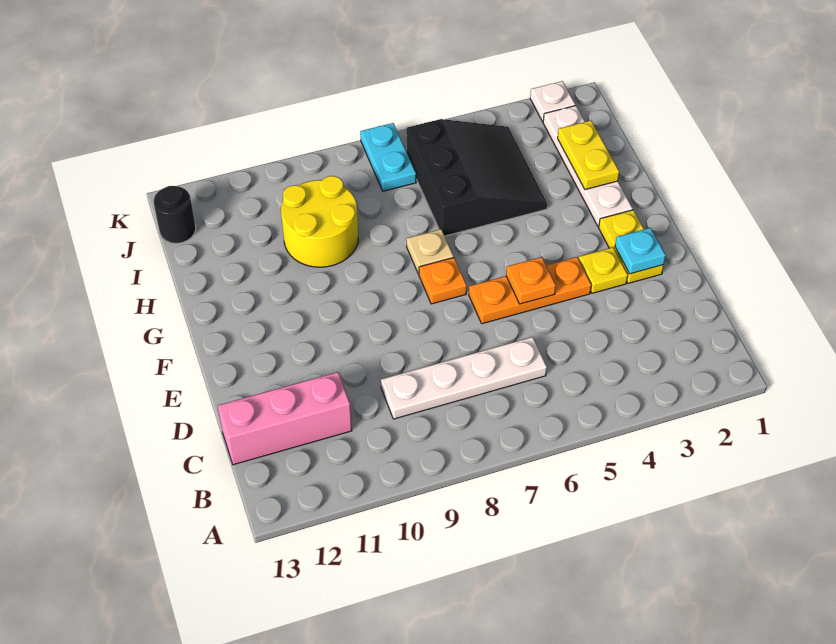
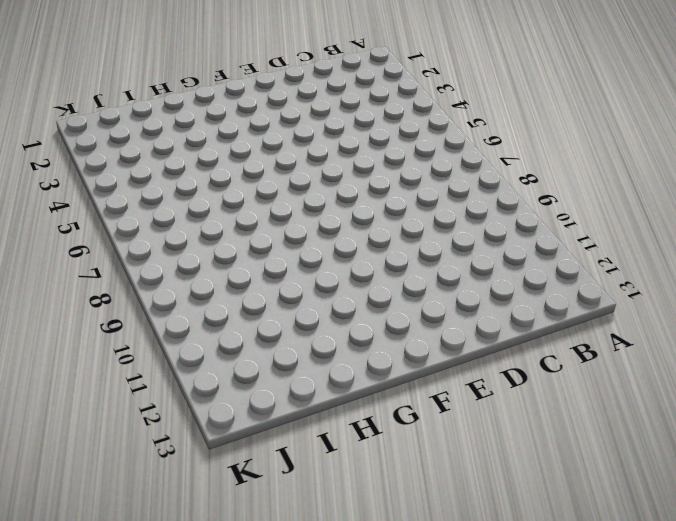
none -> white 1x4 plate [381,337,547,419]
none -> pink 1x3 brick [218,372,352,465]
none -> yellow 1x2 plate [599,210,664,283]

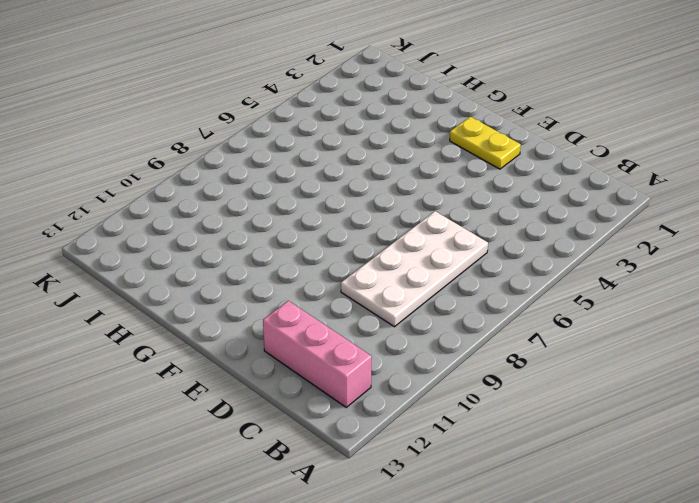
pink 1x3 brick [263,301,372,407] -> pink 1x3 brick turned to [218,372,352,465]
white 2x4 plate [341,211,488,327] -> white 1x4 plate [381,337,547,419]
none -> yellow 1x1 plate [579,247,628,293]
none -> orange 1x3 plate [469,257,591,324]
none -> orange 1x1 plate [419,258,467,304]

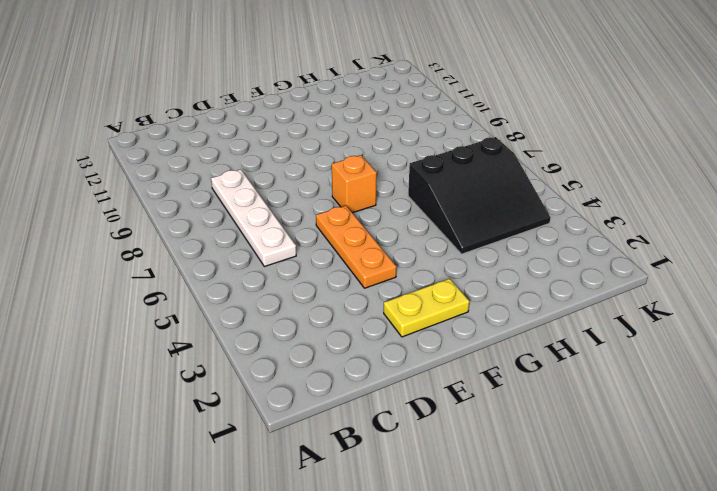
orange 1x1 brick [332,155,377,213] -> orange 1x1 plate [419,258,467,304]
none -> pink 1x3 brick [218,372,352,465]
none -> yellow 1x1 plate [579,247,628,293]
none -> white 1x4 plate [543,106,633,227]

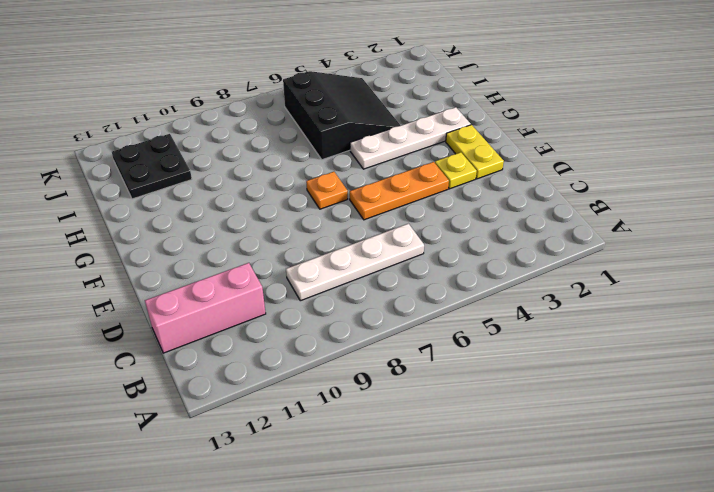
white 1x4 plate [350,107,471,169] -> white 1x4 plate turned to [543,106,633,227]
black 2x2 plate [112,134,192,199] -> none
none -> tan 1x1 plate [407,229,454,274]
none -> yellow 2x2 round brick [281,176,358,267]
none -> cyan 1x2 plate [360,123,416,191]

